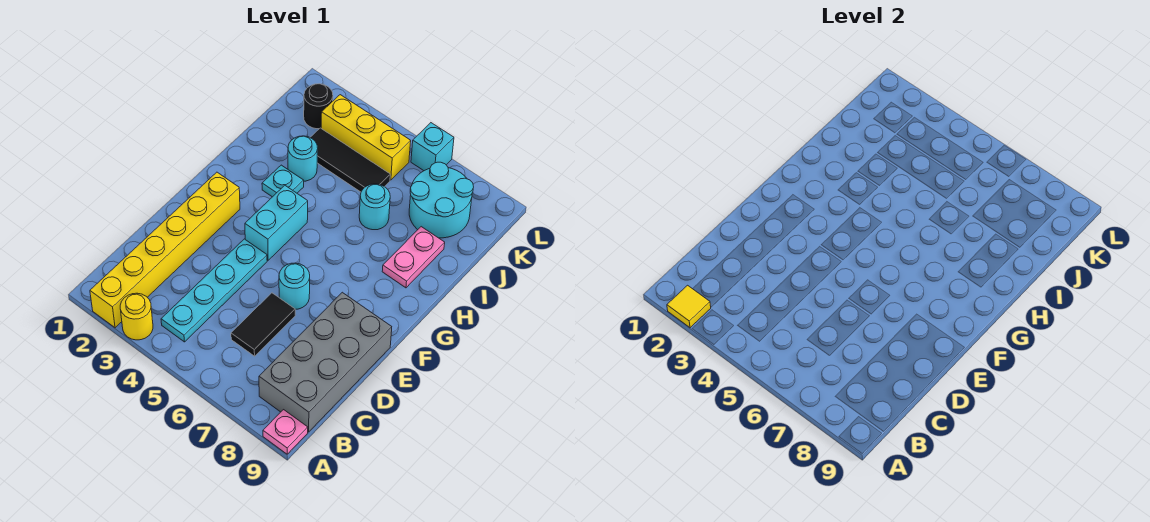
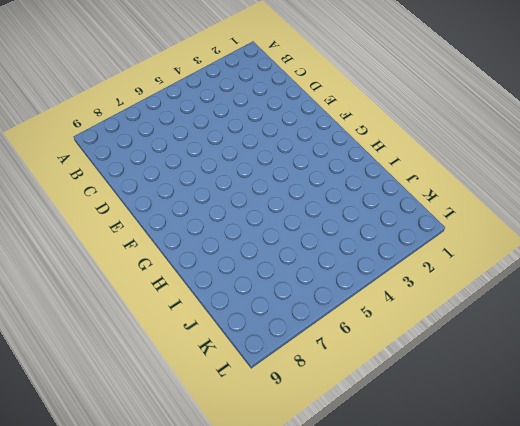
none -> yellow 1x6 brick [90,172,240,328]
none -> yellow 1x1 round brick [120,293,153,340]
none -> pink 1x1 plate [263,410,308,454]

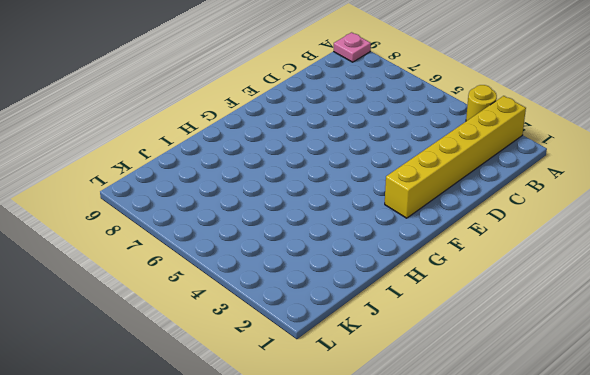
none -> cyan 1x4 plate [161,239,267,342]
none -> grey 2x4 brick [259,292,392,432]
none -> black 1x2 tile [231,293,295,356]

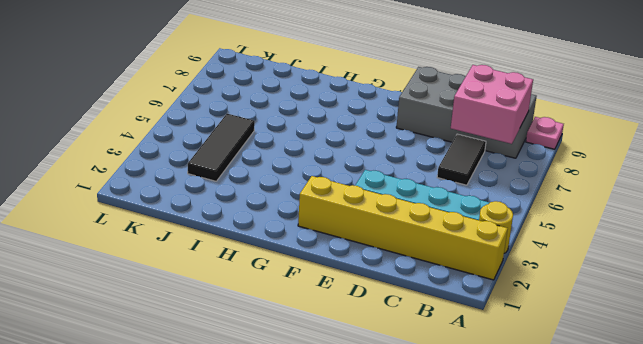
pink 2x2 brick [451,65,533,144] -> none
black 1x2 tile [437,134,486,185] -> black 1x2 tile turned to [231,293,295,356]
none -> cyan 1x1 round brick [279,263,310,309]
none -> cyan 1x2 brick [245,185,308,260]
none -> cyan 1x1 plate [262,165,304,197]

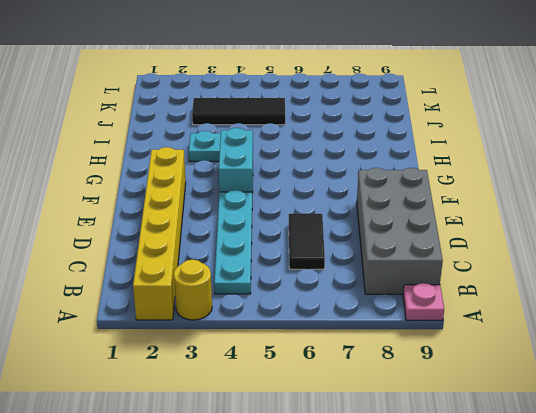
none -> cyan 1x1 round brick [279,263,310,309]
none -> pink 1x2 plate [382,227,445,288]
none -> cyan 1x1 round brick [288,136,318,181]

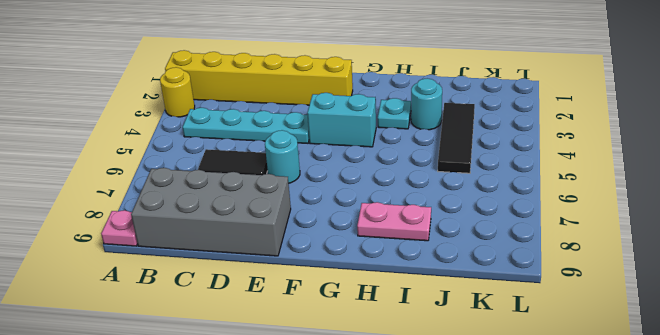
none -> cyan 1x1 round brick [359,184,390,230]
none -> cyan 2x2 round brick [409,162,473,238]
none -> black 1x1 round brick [304,84,333,129]

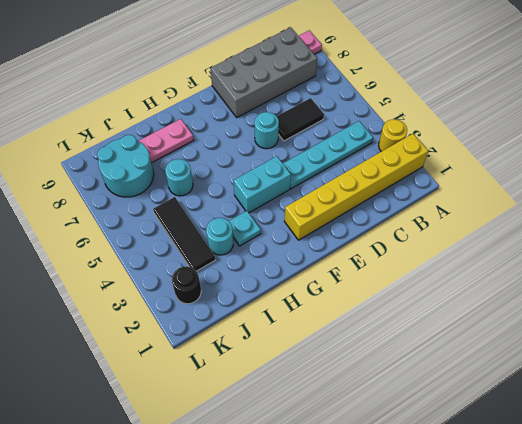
none -> yellow 1x3 brick [321,95,411,180]
none -> cyan 1x1 brick [411,123,454,171]
none -> yellow 1x1 tile [667,285,711,328]

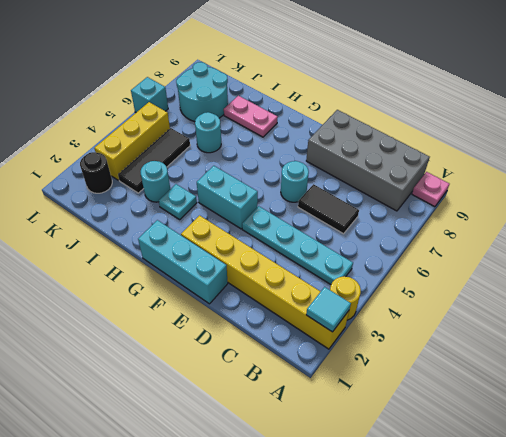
cyan 1x1 tile [306,287,351,332] -> yellow 1x1 tile [667,285,711,328]
cyan 1x3 brick [138,220,228,304] -> none

